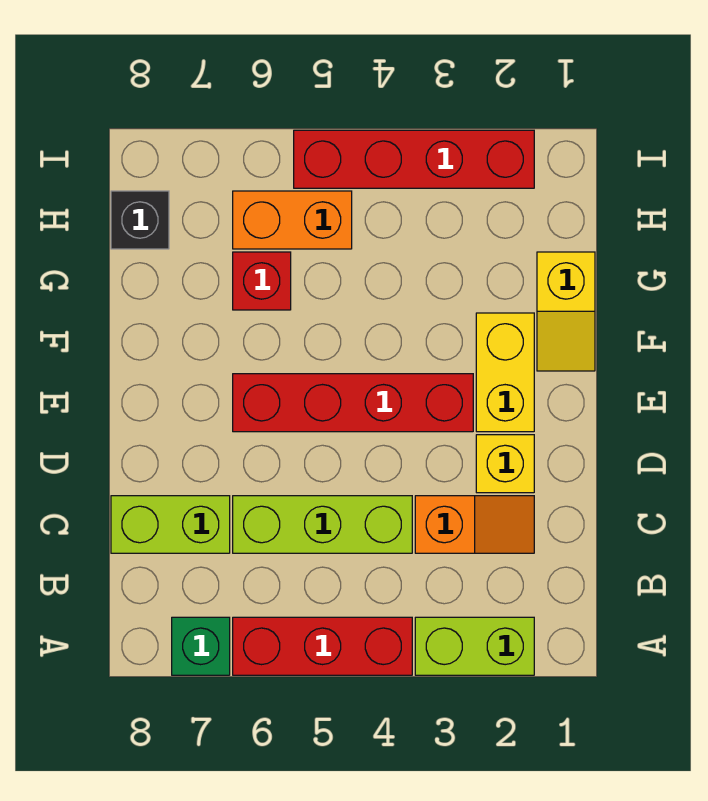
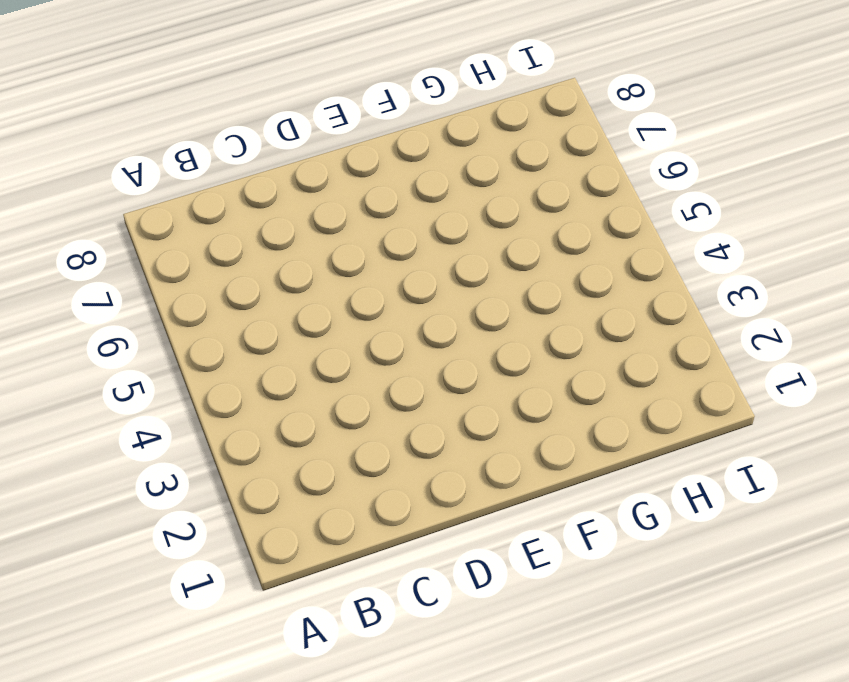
none -> lime 1x2 brick [415,617,534,675]
none -> red 1x3 brick [233,617,412,675]
none -> green 1x1 brick [172,617,230,675]

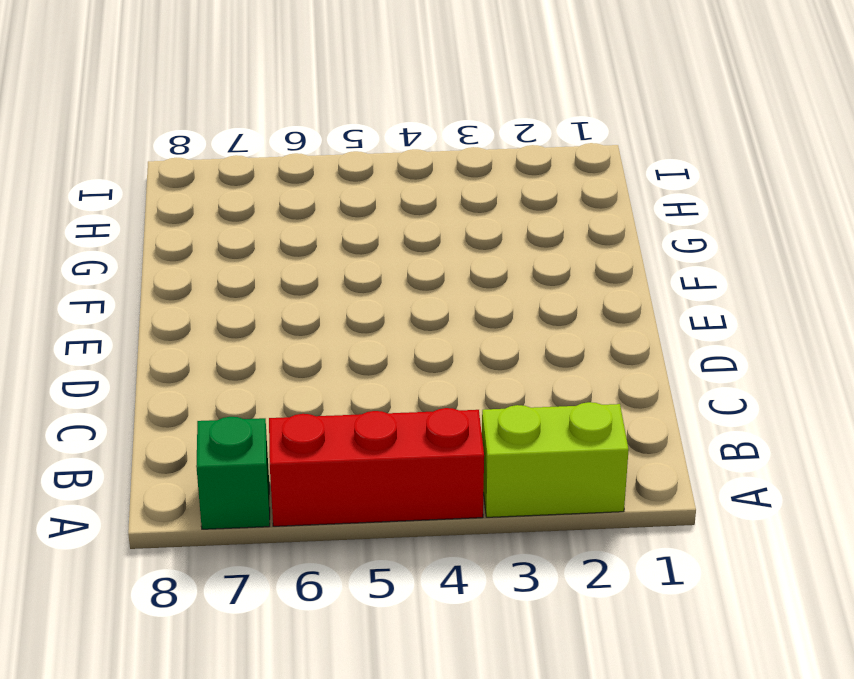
none -> orange 1x2 slope [415,496,534,553]
none -> lime 1x3 brick [233,496,412,553]
none -> lime 1x2 brick [111,496,230,553]

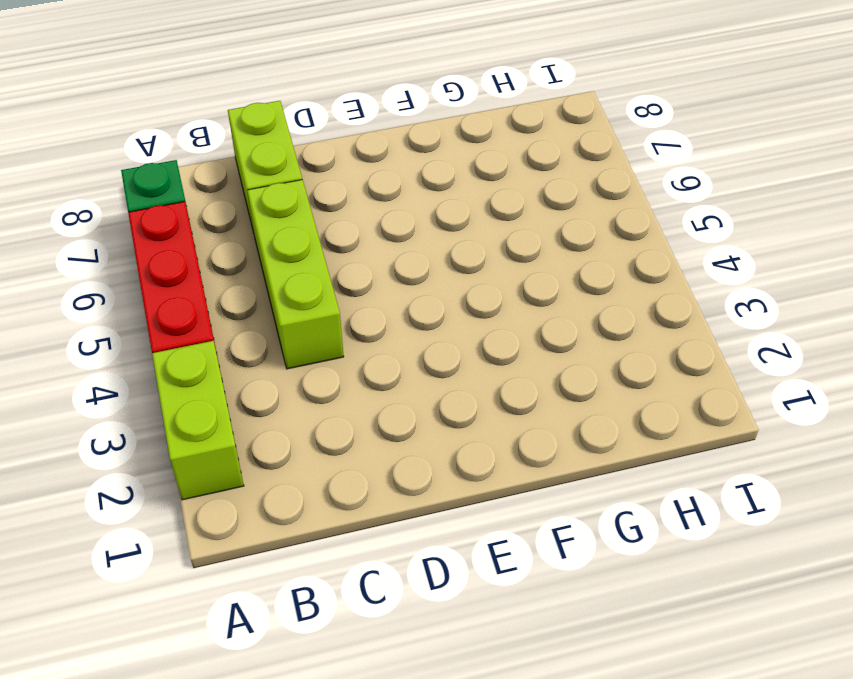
none -> orange 1x2 slope [415,496,534,553]
none -> yellow 1x1 brick [476,435,534,493]
none -> yellow 1x2 brick [476,313,534,432]

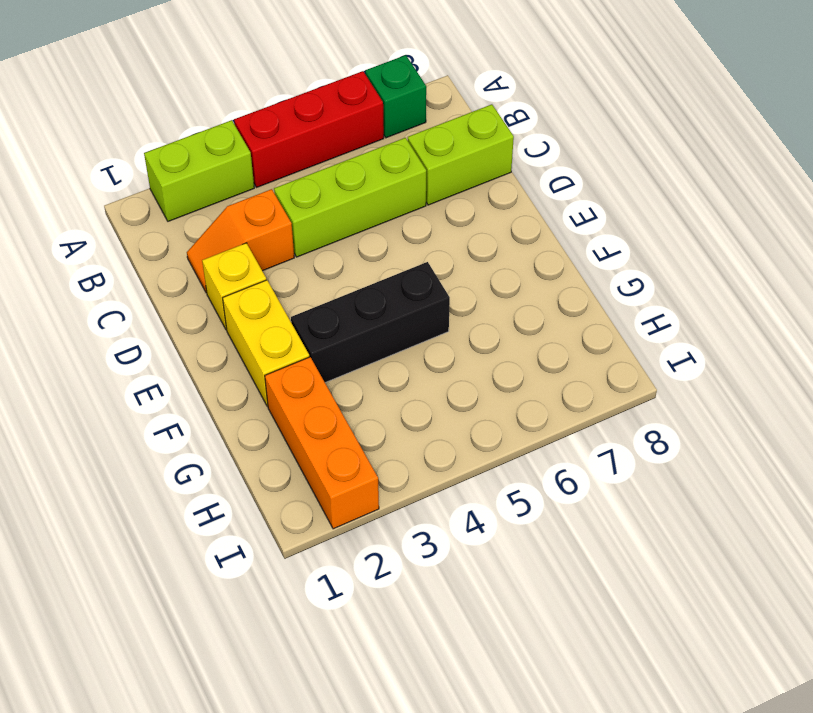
black 1x3 brick [291,262,450,383] -> none
orange 1x3 brick [265,357,379,529] -> red 1x4 brick [294,130,534,188]
none -> red 1x4 brick [233,374,473,432]
none -> yellow 1x2 slope [537,252,595,371]
none -> red 1x1 brick [233,252,291,310]

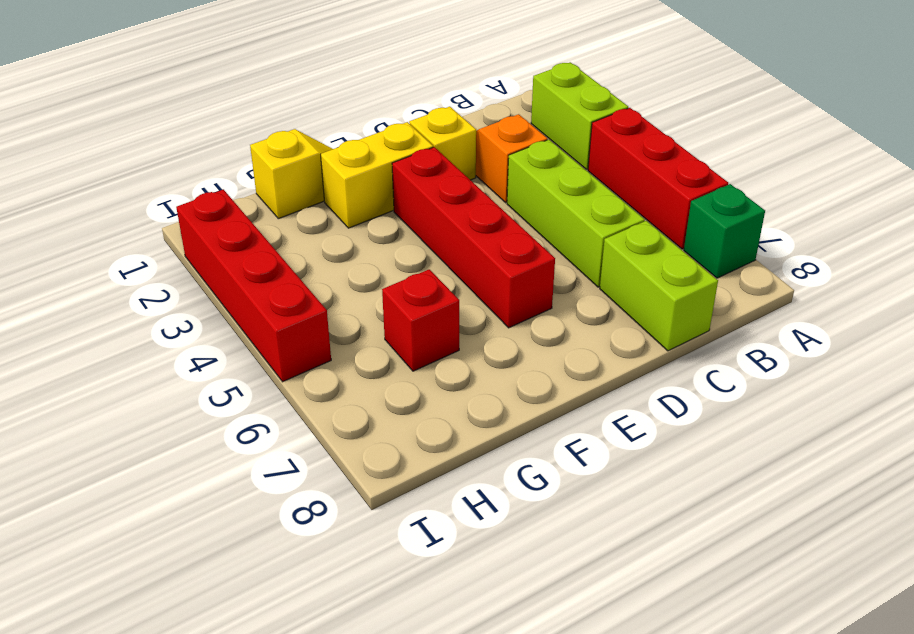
none -> orange 1x2 brick [233,191,352,249]
none -> black 1x1 brick [111,191,169,249]

